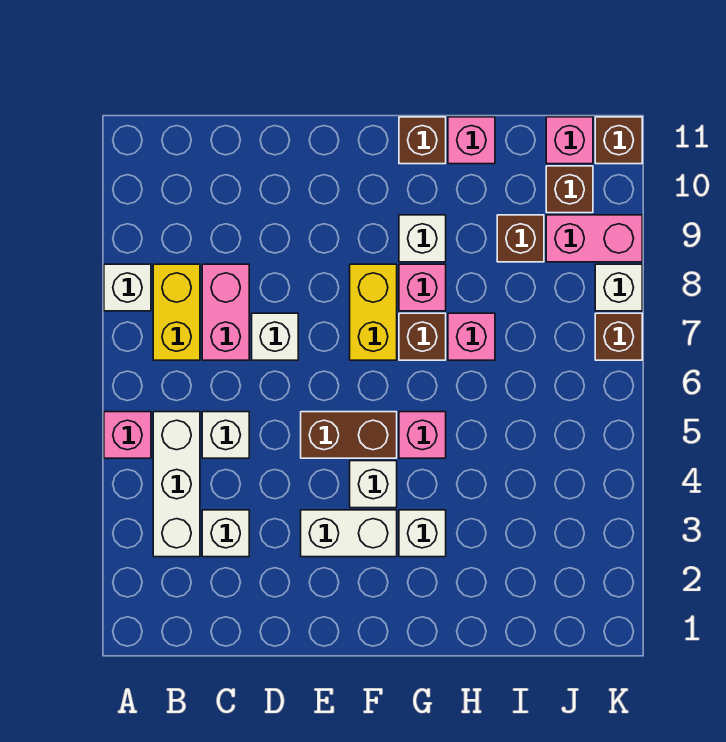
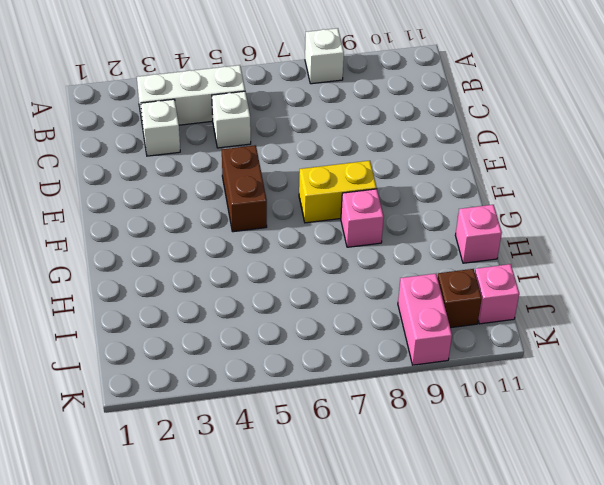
none -> pink 1x1 brick [104,412,151,458]
none -> yellow 1x2 brick [153,264,200,360]
none -> pink 1x2 brick [202,264,249,360]

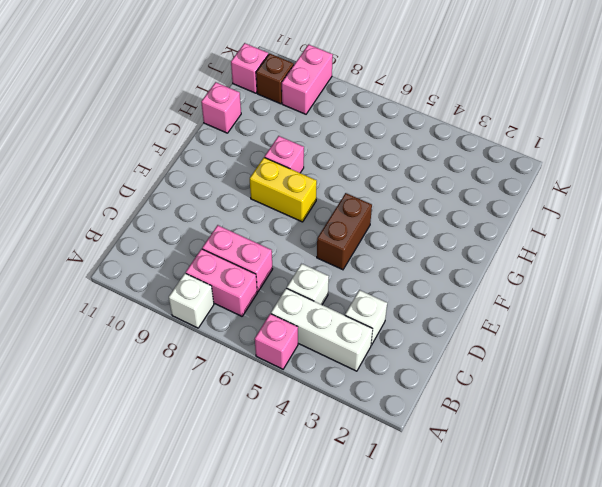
pink 1x2 brick [186,249,257,316] -> yellow 1x2 brick [153,264,200,360]
none -> white 1x1 brick [252,313,298,360]
none -> white 1x2 brick [301,510,397,557]
none -> white 1x1 brick [350,461,397,508]

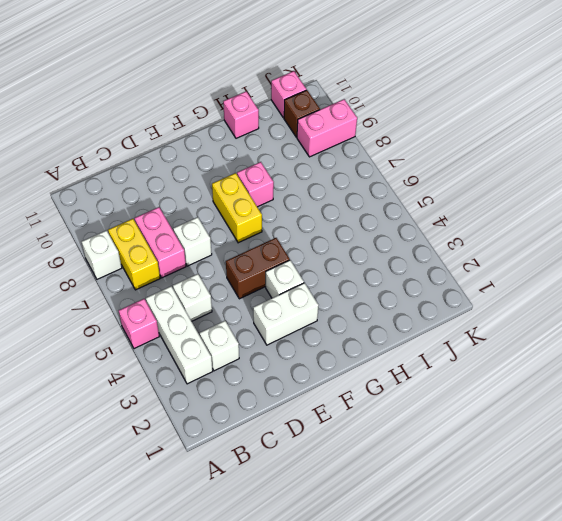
none -> white 1x1 brick [399,510,446,557]
none -> pink 1x1 brick [399,412,446,458]
none -> brown 1x1 brick [399,313,446,360]

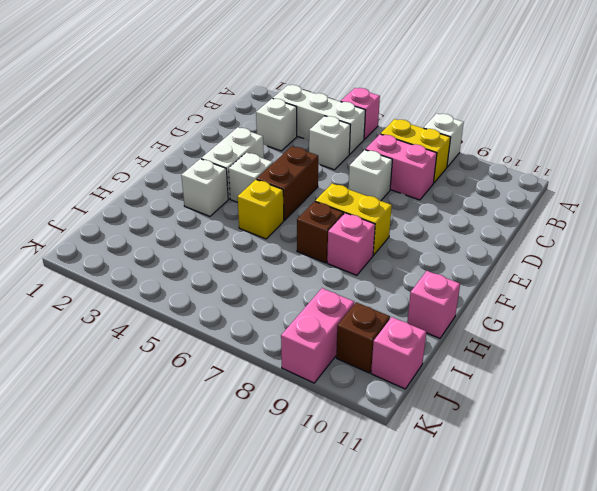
yellow 1x1 brick [238,180,284,239] -> pink 1x1 brick [399,412,446,458]
none -> white 1x1 brick [399,215,446,262]
none -> brown 1x1 brick [399,117,446,164]
none -> pink 1x1 brick [448,313,495,360]

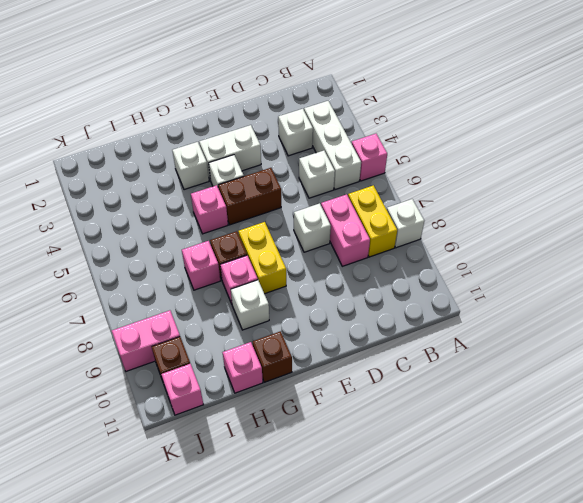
none -> brown 1x1 brick [497,215,544,262]
none -> brown 1x1 brick [595,313,642,360]
none -> white 1x1 brick [595,264,642,311]

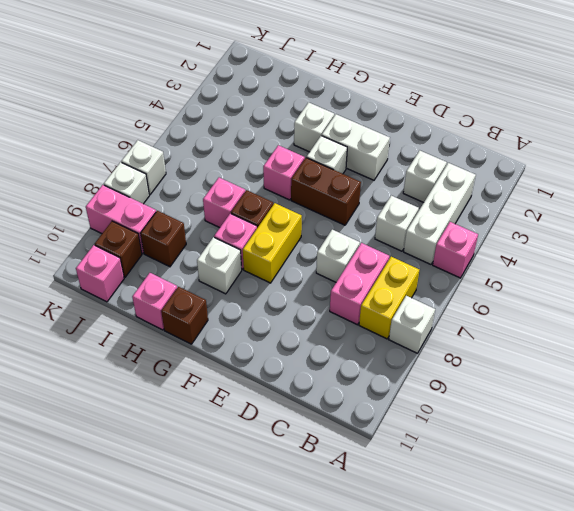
white 1x1 brick [121,140,166,195] -> brown 1x1 brick [595,313,642,360]
none -> brown 1x1 brick [595,117,642,164]

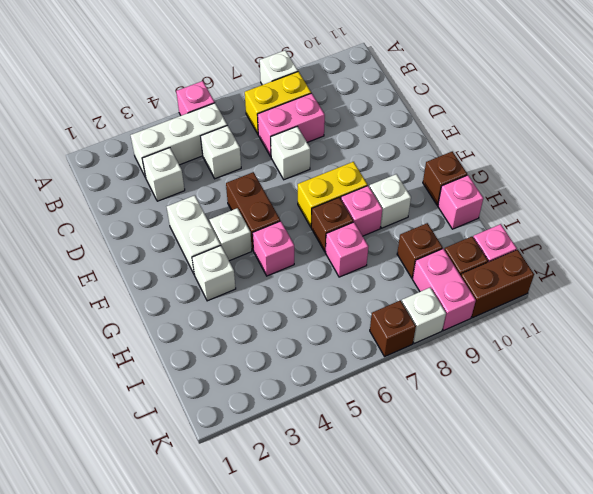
brown 1x2 brick [461,250,534,318] -> brown 1x1 brick [595,117,642,164]

